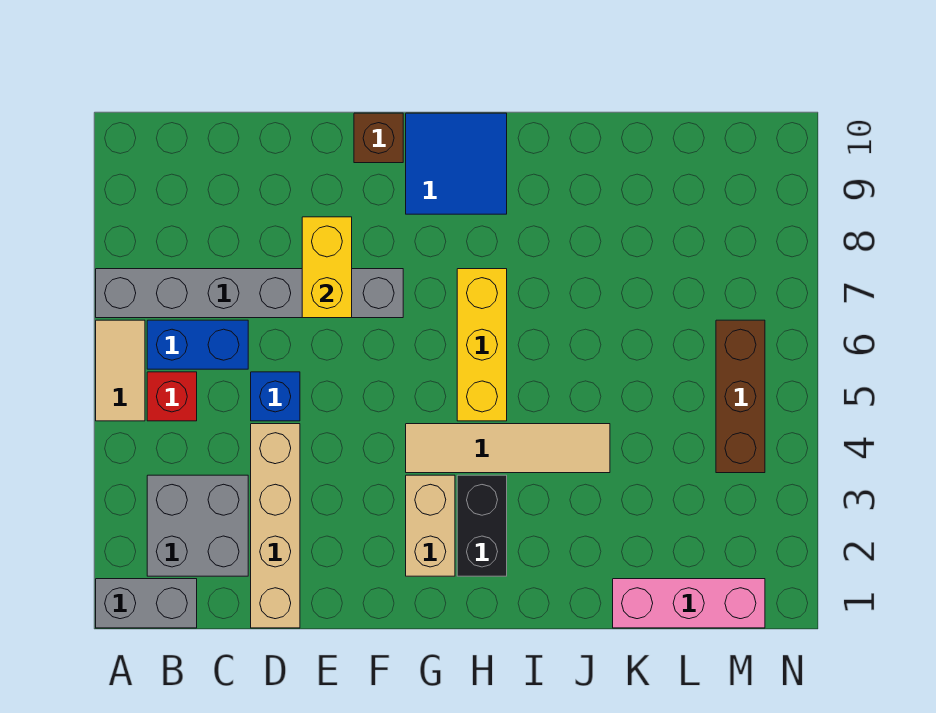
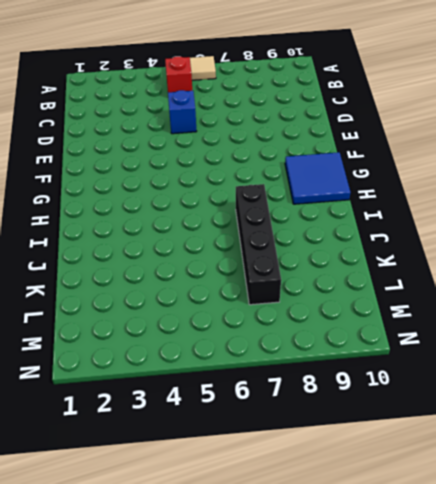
black 1x4 brick [236,184,281,305] -> none
none -> grey 1x2 brick [96,579,197,628]
none -> grey 1x6 brick [96,269,403,318]
none -> grey 2x2 brick [147,475,248,576]

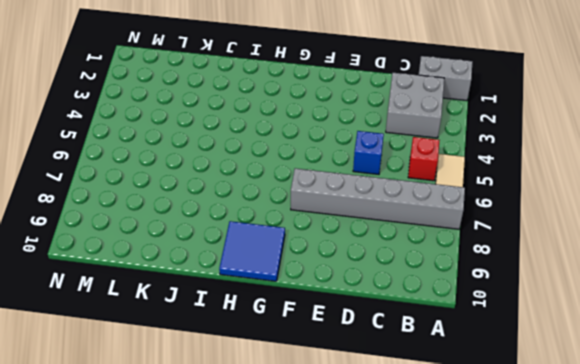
none -> blue 1x2 brick [147,320,248,369]
none -> tan 1x4 brick [251,424,300,628]
none -> brown 1x1 brick [354,113,403,163]

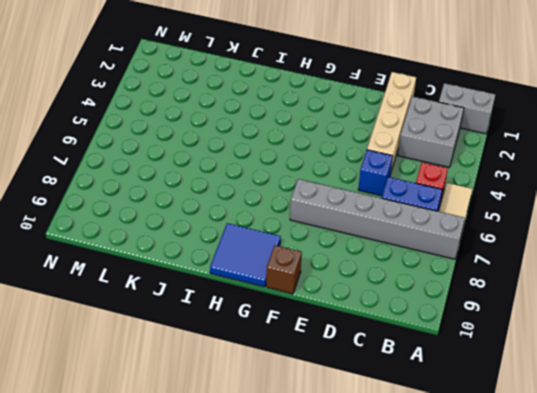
none -> tan 1x2 brick [406,475,455,576]
none -> tan 1x4 tile [406,424,610,473]
none -> black 1x2 brick [457,475,507,576]

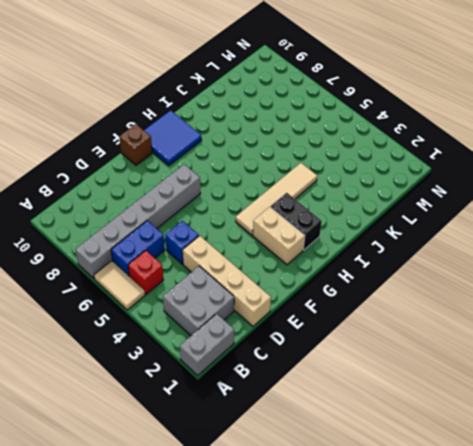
none -> yellow 1x3 brick [457,269,507,421]
none -> pink 1x3 brick [613,579,765,628]
none -> brown 1x3 brick [716,320,765,473]

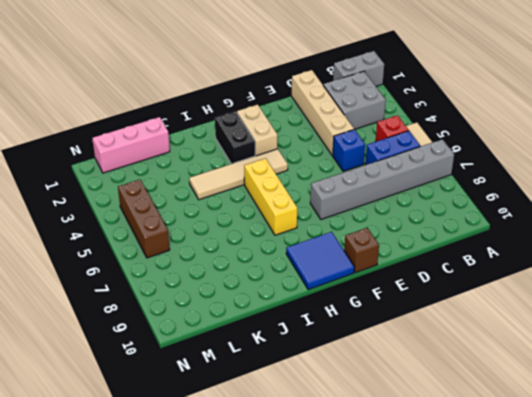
none -> yellow 1x2 brick [302,217,352,318]

